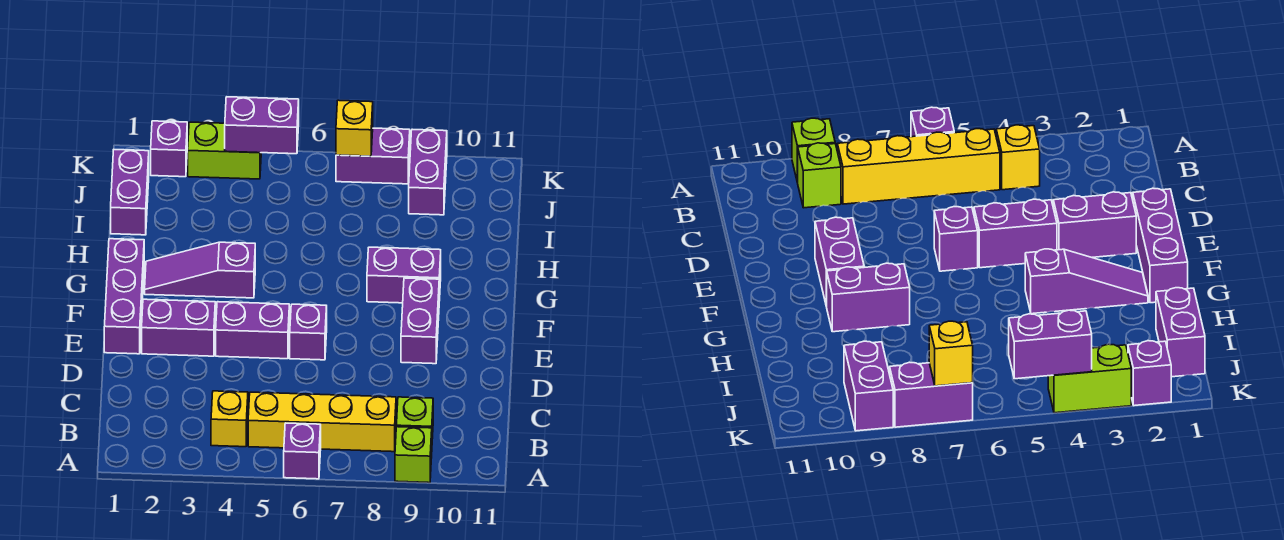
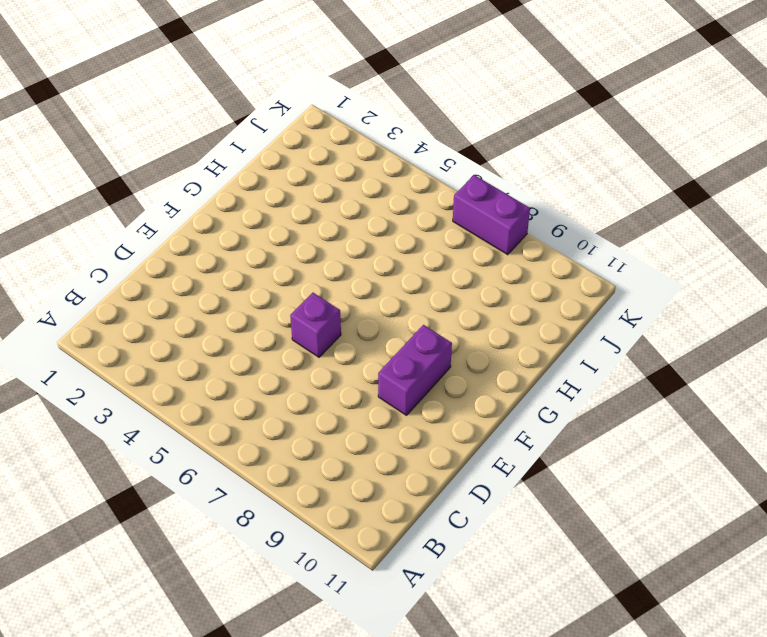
none -> purple 1x1 brick [284,423,321,479]
none -> lime 1x1 brick [395,427,432,483]
none -> yellow 1x1 brick [211,391,248,447]

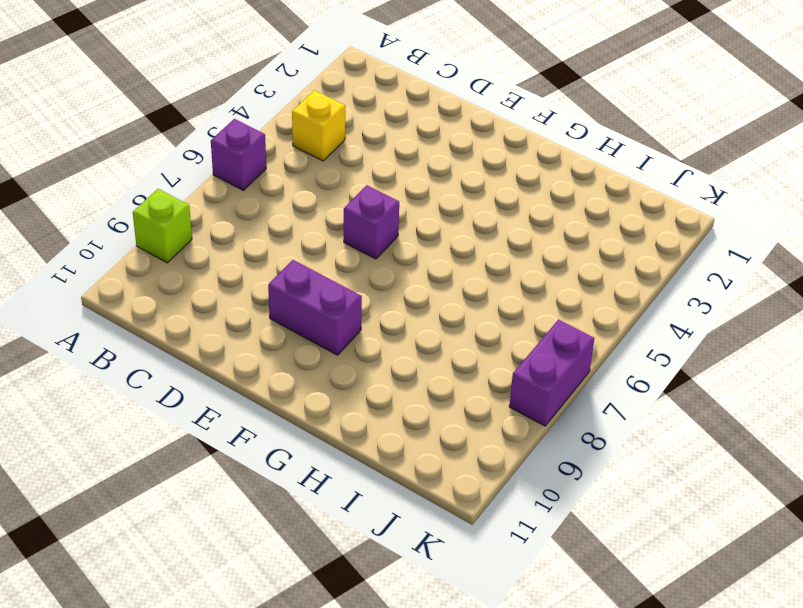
none -> yellow 1x4 brick [248,392,396,452]
none -> lime 1x1 brick [396,397,433,439]
none -> purple 1x3 brick [104,239,144,354]

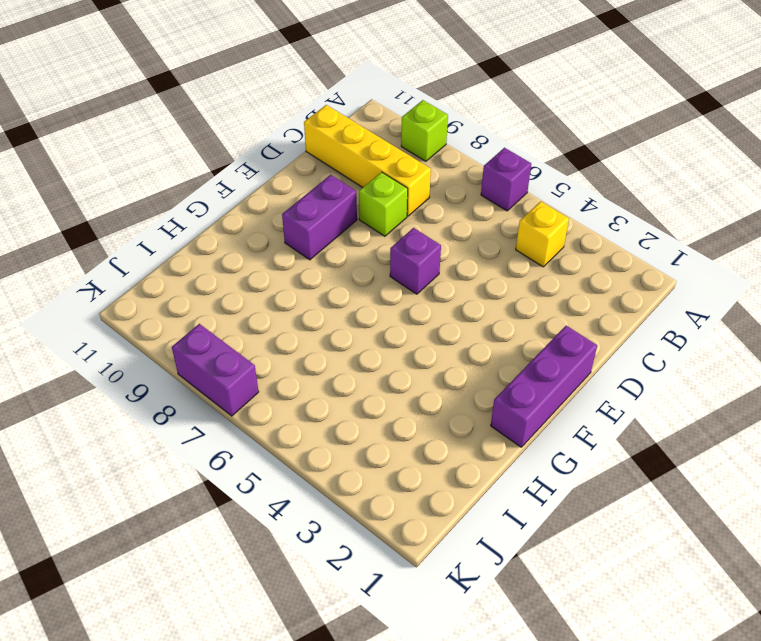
yellow 1x4 brick [304,105,431,216] -> yellow 1x4 brick moved to [248,392,396,452]
lime 1x1 brick [359,172,408,236] -> lime 1x1 brick moved to [396,397,433,439]
none -> purple 1x2 brick [142,299,215,356]
none -> purple 1x2 brick [216,302,289,359]
none -> purple 1x3 slope [145,242,255,298]

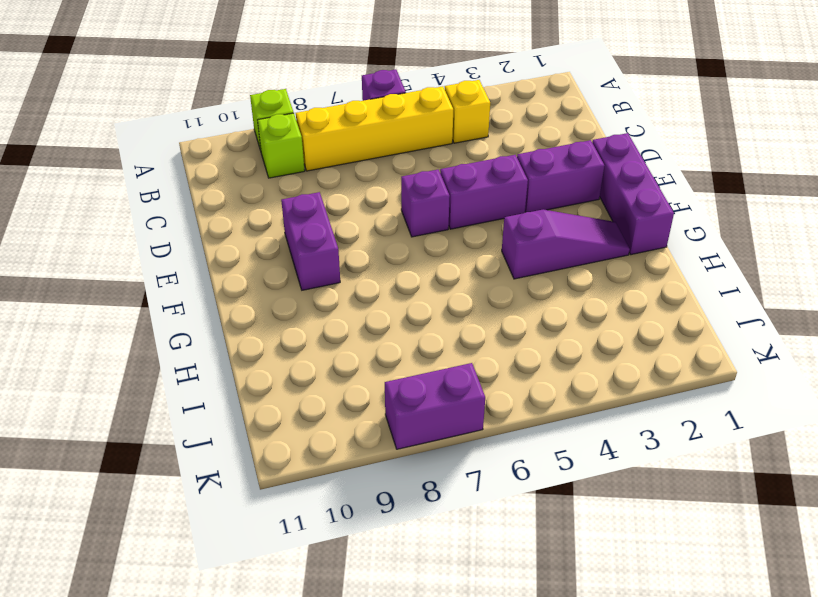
none -> purple 1x2 brick [367,247,441,303]
none -> purple 1x2 brick [111,150,149,235]
none -> purple 1x2 brick [409,129,447,215]

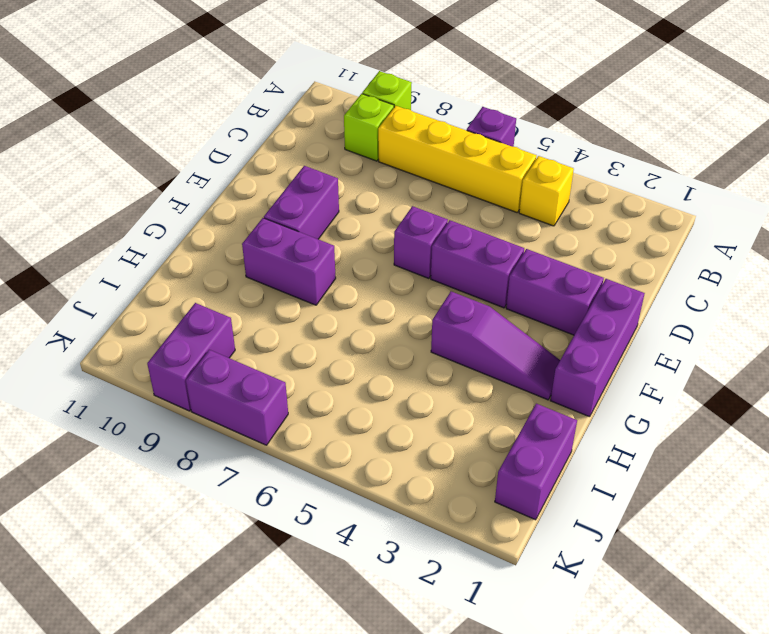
none -> purple 1x1 brick [151,121,187,177]
none -> lime 1x2 brick [188,122,261,179]
none -> purple 1x2 brick [225,97,299,154]

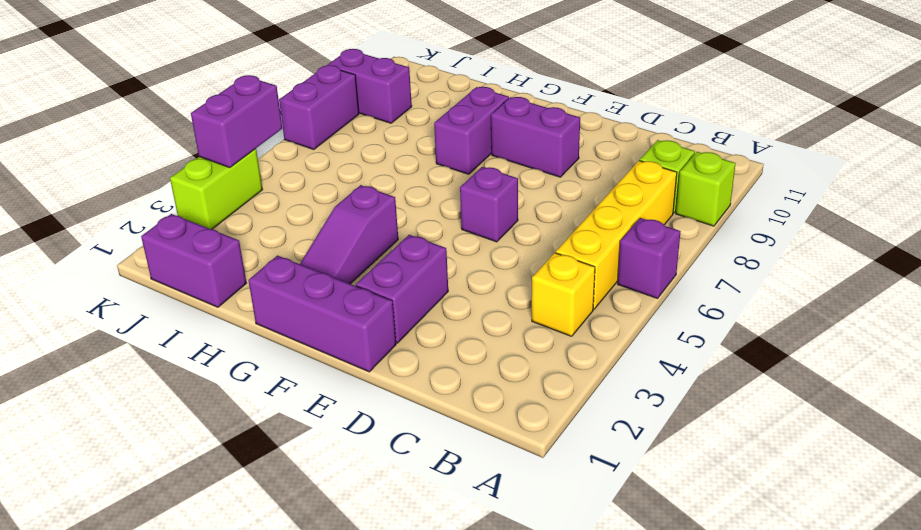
none -> purple 1x2 brick [216,302,289,359]
none -> purple 1x1 brick [151,121,187,177]
none -> yellow 1x1 brick [336,100,373,156]

